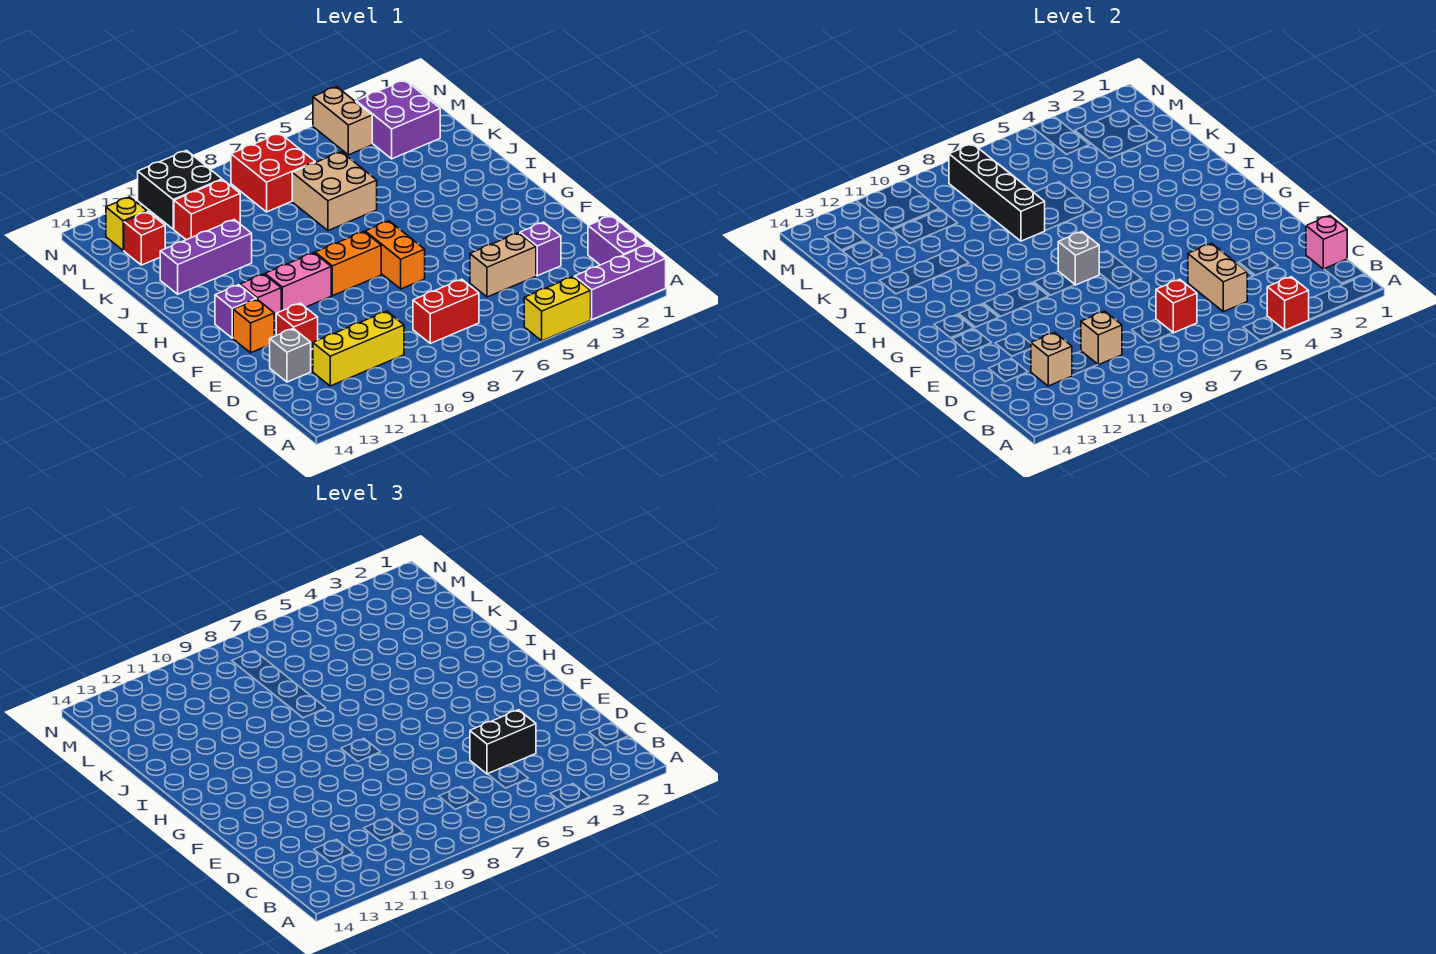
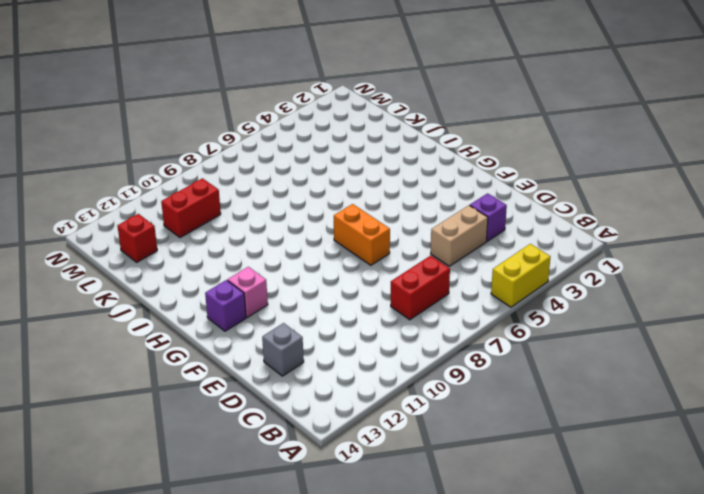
none -> purple 1x3 brick [574,245,666,319]
none -> purple 1x2 brick [588,216,647,265]
none -> yellow 1x3 brick [313,311,404,386]
none -> red 1x1 brick [276,303,318,350]

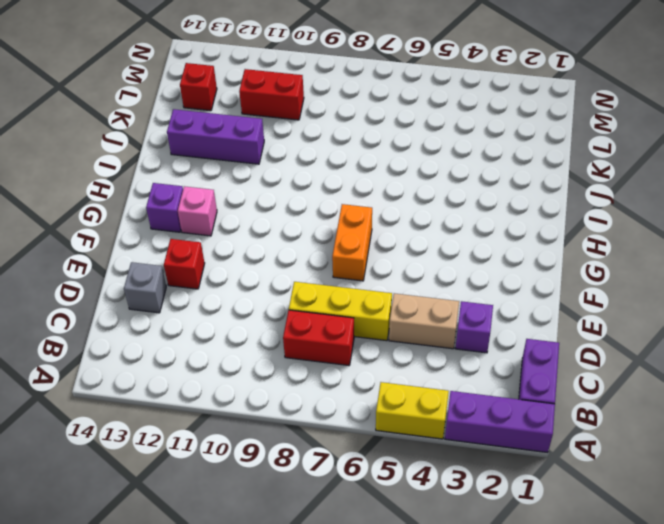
yellow 1x3 brick [289,282,392,341] -> yellow 1x3 brick moved to [313,311,404,386]
none -> orange 1x1 brick [233,299,275,353]
none -> orange 1x2 brick [315,232,381,296]
none -> pink 1x2 brick [265,253,331,311]
none -> tan 2x2 brick [292,152,377,231]

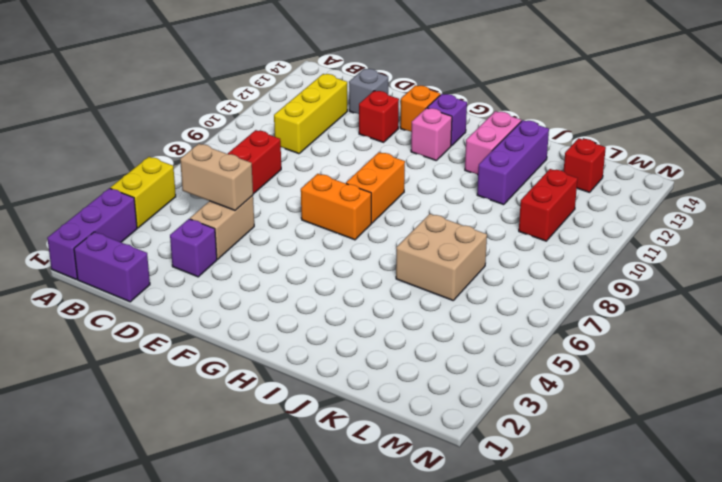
pink 1x2 brick [465,111,521,175] -> pink 1x2 brick moved to [265,253,331,311]
none -> purple 2x2 brick [356,80,440,159]
none -> red 2x2 brick [231,133,315,212]
none -> tan 1x2 brick [313,87,372,155]
none -> black 2x2 brick [138,150,222,229]

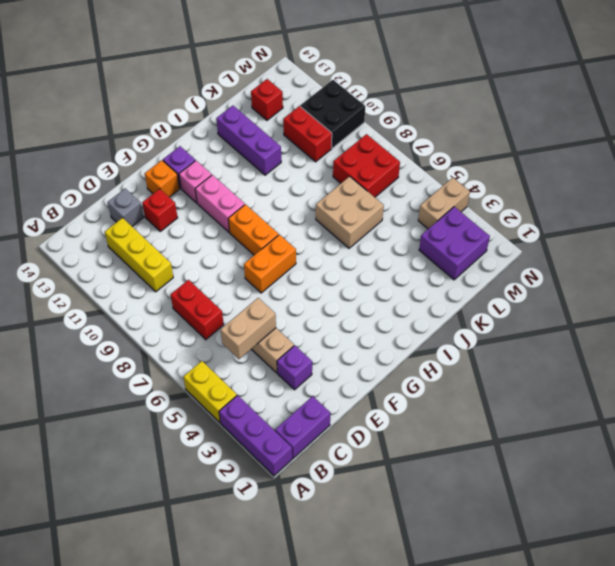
none -> yellow 1x1 brick [106,197,147,250]
none -> red 1x1 brick [1267,277,1309,330]
none -> pink 1x1 brick [1306,216,1347,269]
none -> red 1x1 brick [1156,279,1197,333]

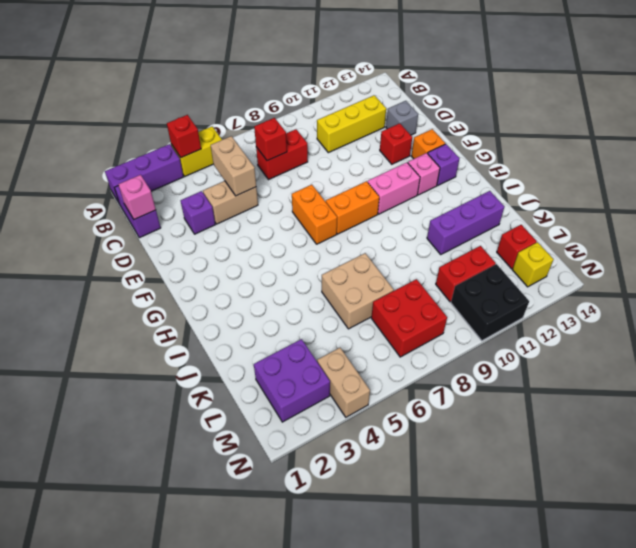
none -> tan 1x1 brick [1081,311,1122,365]
none -> tan 1x1 brick [1031,332,1072,386]
none -> grey 1x1 brick [1058,232,1099,285]
none -> black 1x4 brick [949,144,1045,241]

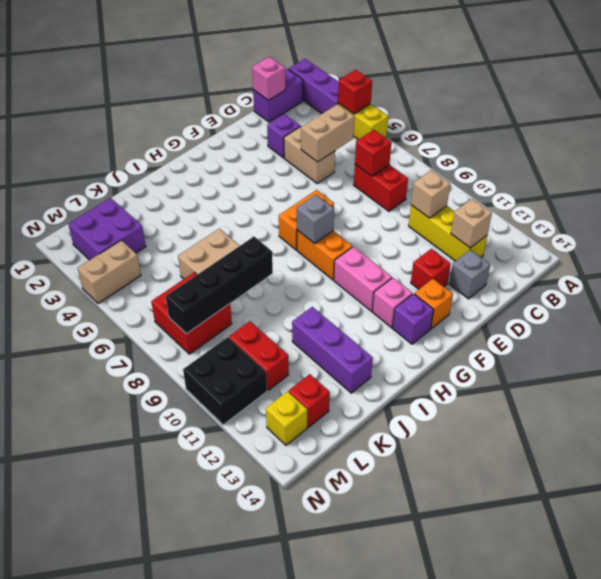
none -> black 1x2 brick [470,710,536,774]

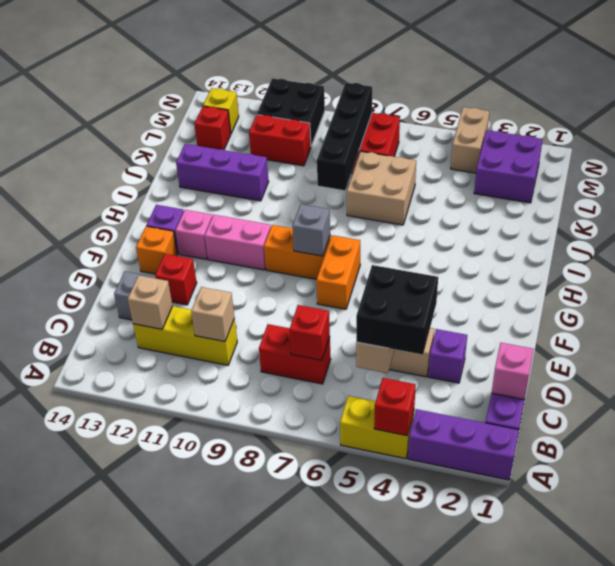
black 2x2 brick [356,265,438,355] -> black 1x2 brick [470,710,536,774]

